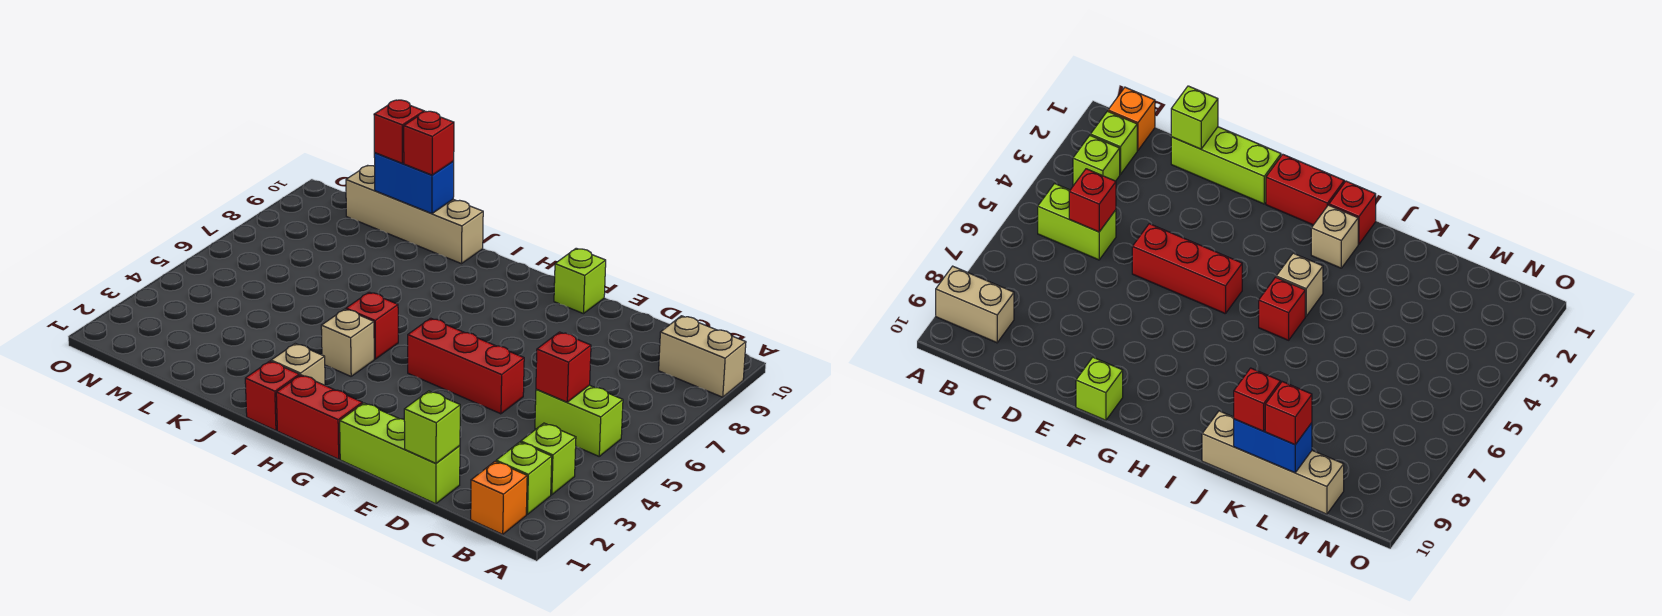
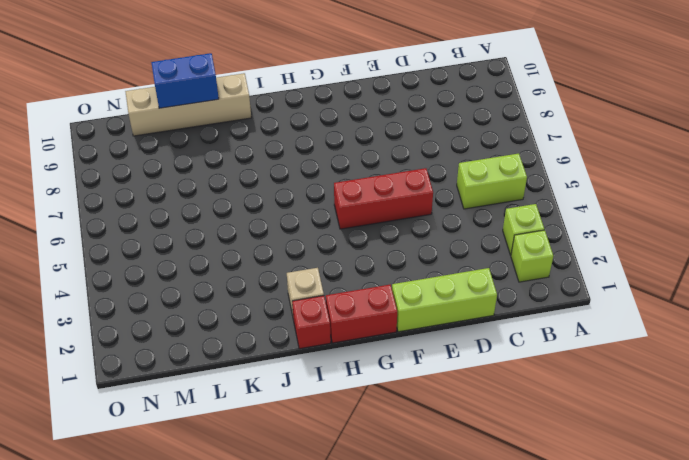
none -> tan 1x2 brick [659,316,746,397]
none -> orange 1x1 brick [471,461,527,534]
none -> lime 1x1 brick [554,248,606,314]

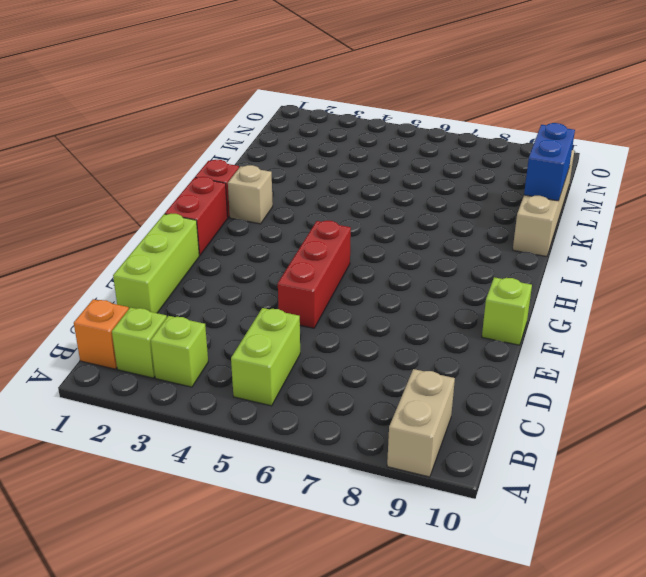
none -> tan 1x1 brick [321,309,374,376]
none -> red 1x1 brick [346,292,398,359]
none -> red 1x1 brick [536,332,591,402]

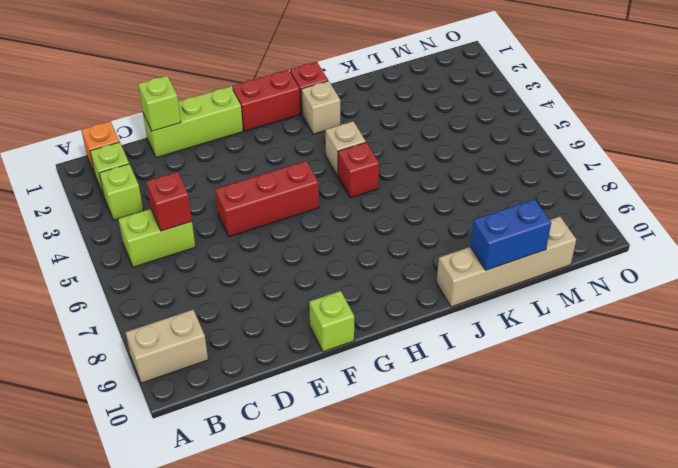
none -> red 1x1 brick [404,111,454,175]
none -> red 1x1 brick [374,100,424,163]

